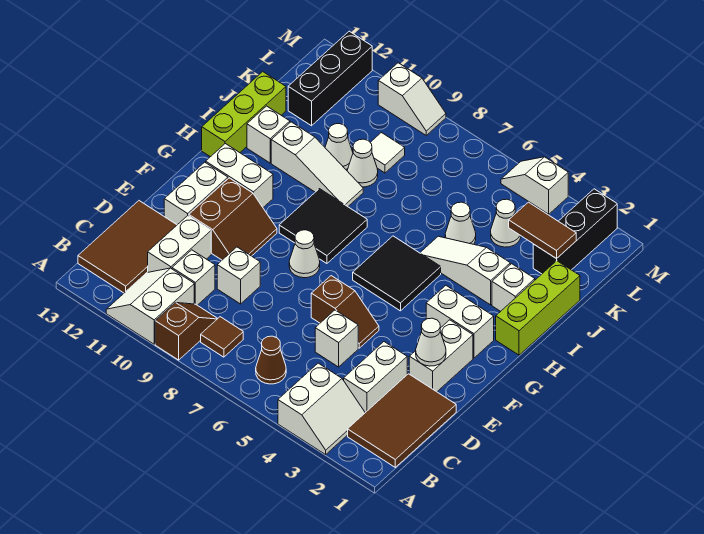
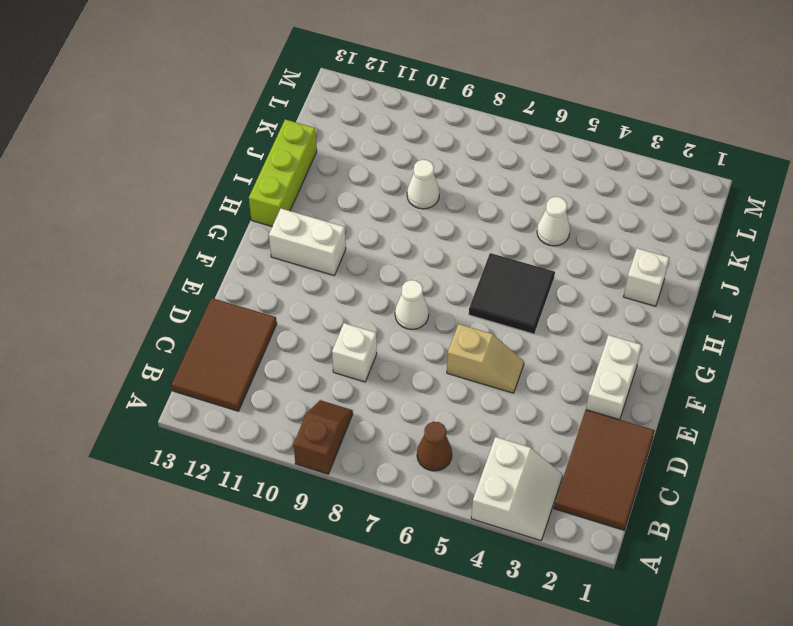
tan 1x2 slope [447,324,524,393] -> brown 1x2 slope [311,276,379,348]
none -> white 2x2 slope [106,268,194,344]
none -> brown 1x1 tile [201,317,243,357]
none -> white 1x2 brick [344,342,407,413]
none -> white 1x1 brick [172,250,215,305]

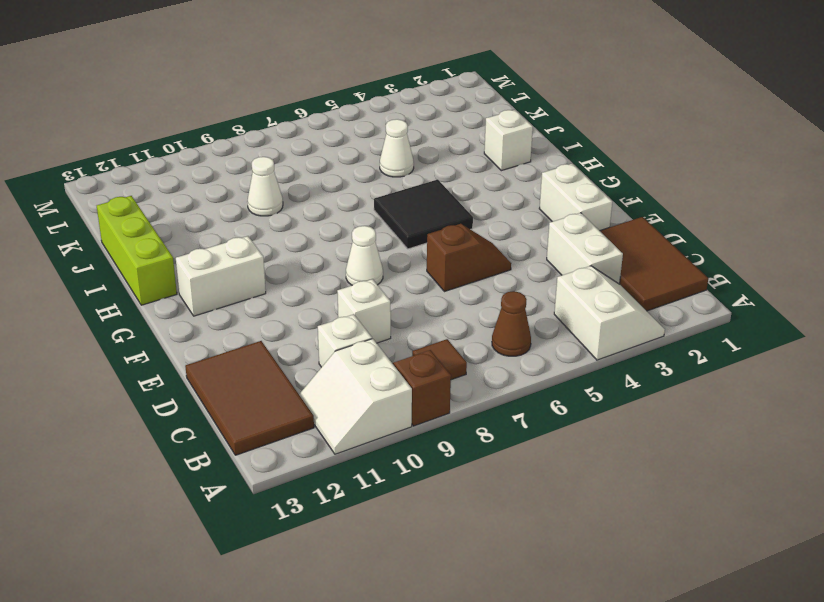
none -> white 1x2 brick [148,216,211,272]
none -> white 1x1 brick [315,310,358,367]
none -> brown 2x2 slope [189,178,277,260]
none -> white 1x2 brick [164,162,228,225]

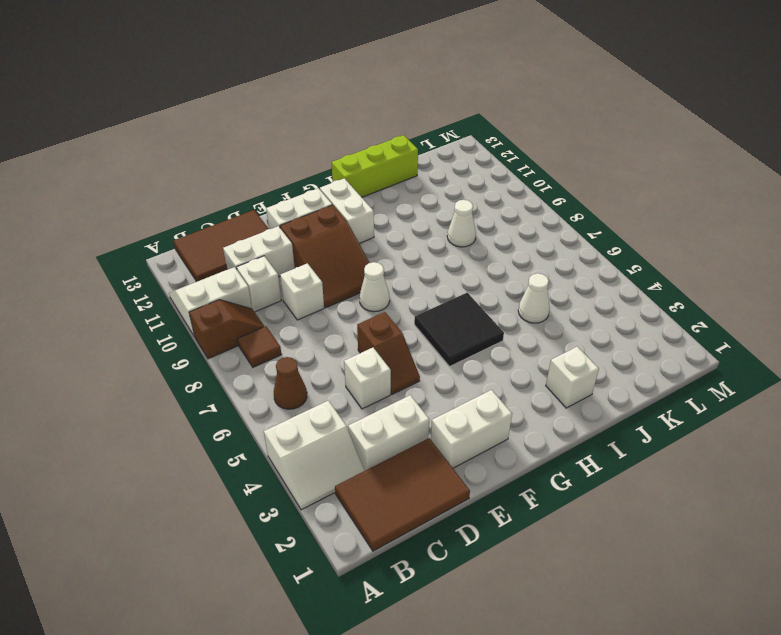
brown 2x3 slope [280,205,369,308] -> brown 2x2 slope [189,178,277,260]
none -> white 1x2 brick [426,286,494,358]
none -> black 2x2 tile [279,189,367,263]
none -> lime 1x3 brick [496,261,580,355]
none -> white 1x3 slope [420,236,510,305]

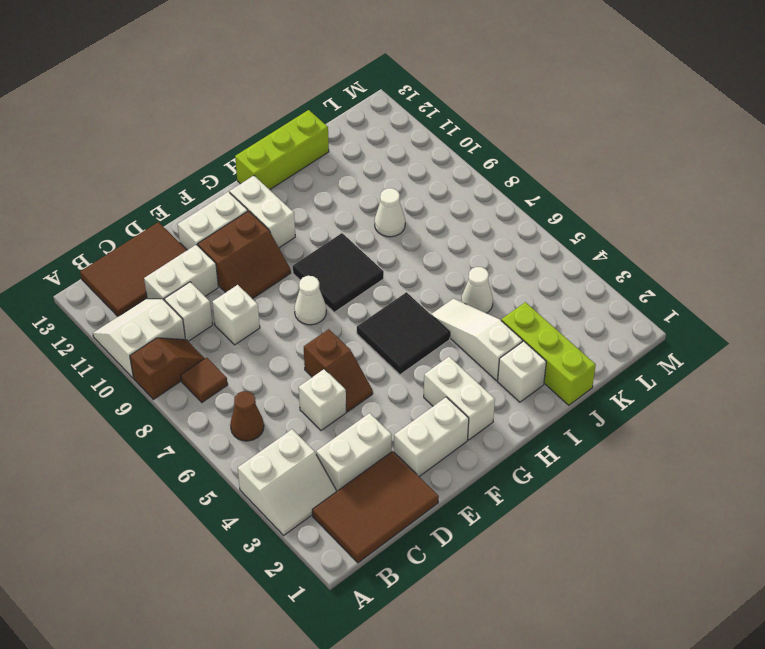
lime 1x3 brick [501,302,596,405] -> lime 1x3 brick turned to [496,261,580,355]
none -> white 1x3 slope [271,122,363,207]
none -> white 1x1 brick [247,106,290,163]
none -> white 1x1 cone [325,124,353,169]
none -> black 1x3 brick [533,189,617,274]

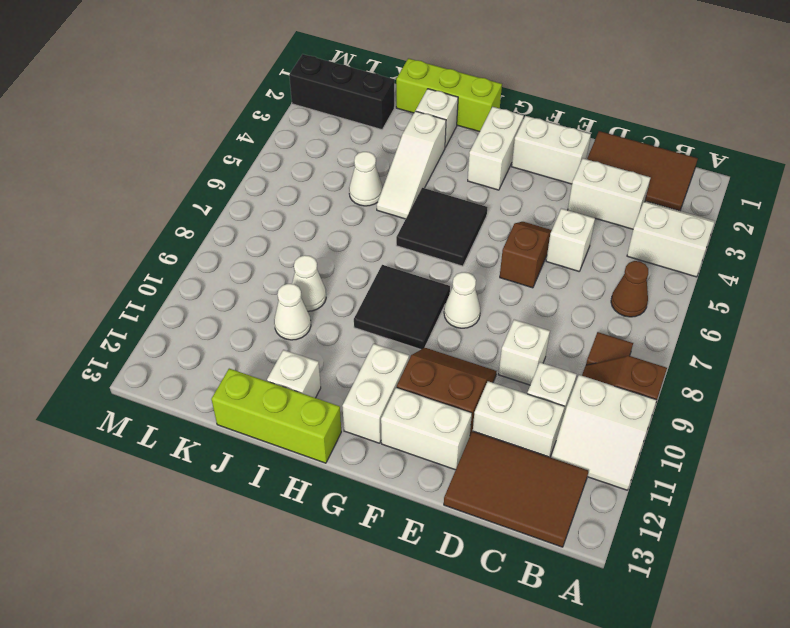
none -> white 1x3 slope [271,122,363,207]
none -> white 1x1 cone [491,199,521,247]
none -> white 1x1 tile [370,133,405,173]
none -> black 1x3 brick [288,31,372,126]

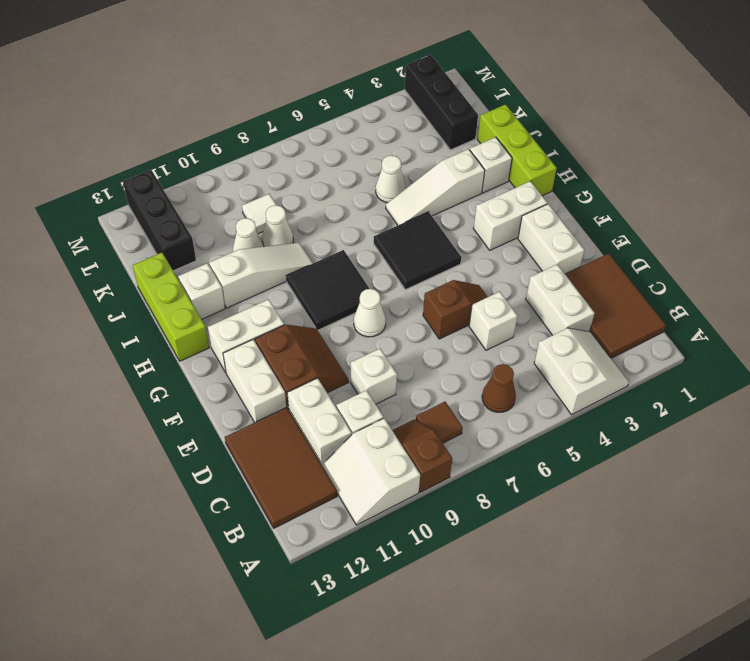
none -> white 1x1 cone [491,199,521,247]
none -> white 1x2 slope [501,157,568,214]
none -> white 1x2 slope [378,63,446,135]
none -> white 1x1 cone [416,318,446,366]

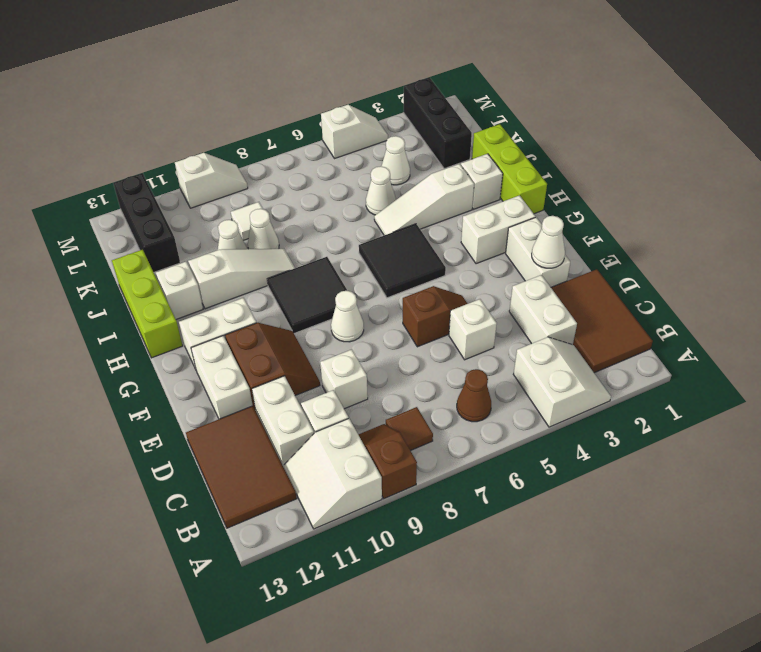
white 1x2 slope [321,105,388,159] -> white 1x2 slope turned to [501,157,568,214]
none -> brown 1x2 tile [509,202,576,259]

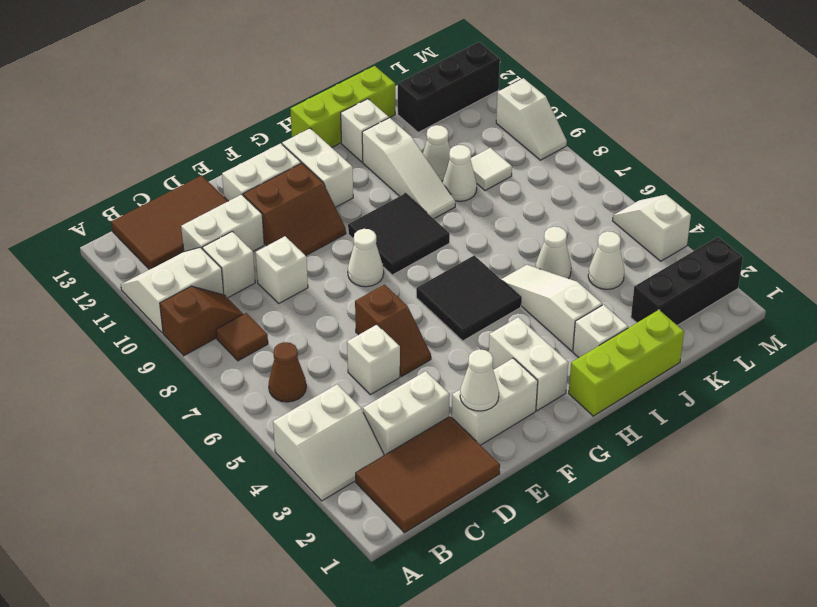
none -> brown 1x2 tile [509,202,576,259]

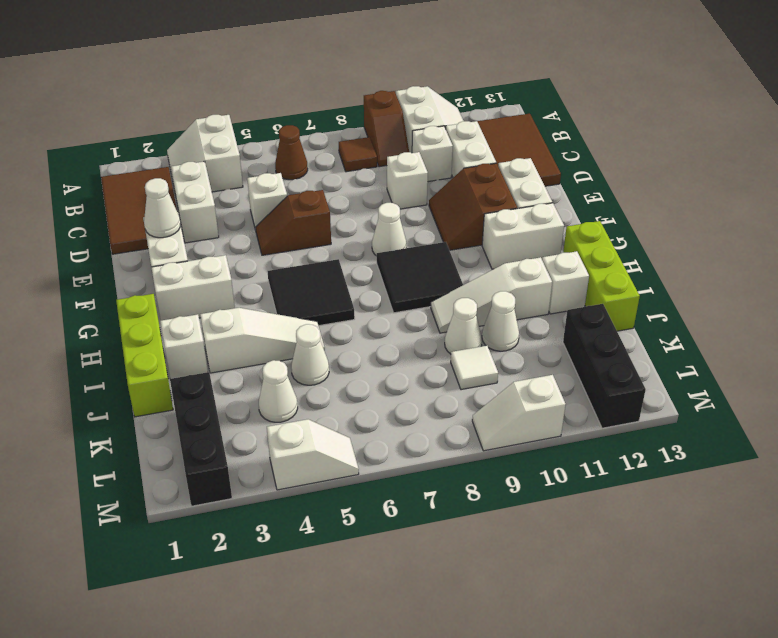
none -> brown 1x2 tile [509,202,576,259]

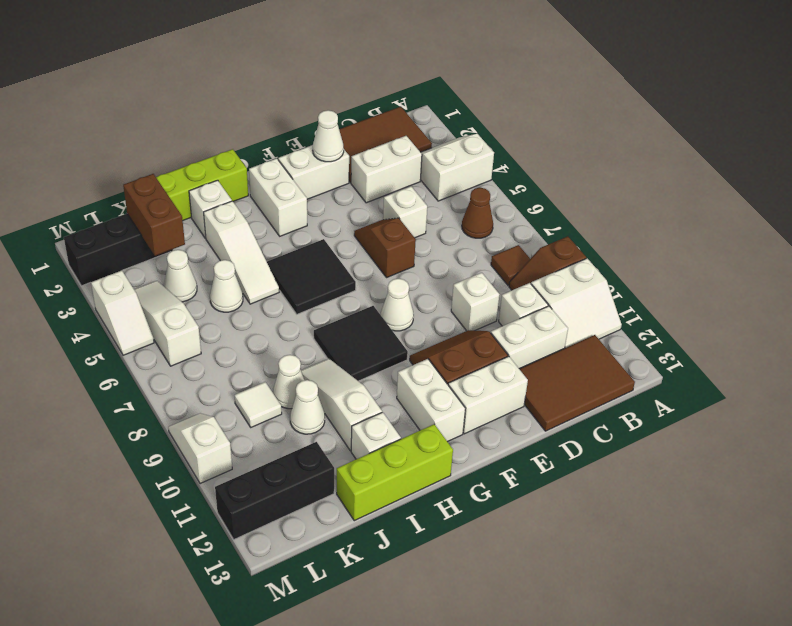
brown 1x2 brick [123,174,185,256] -> brown 1x2 tile [509,202,576,259]
white 1x3 slope [134,281,201,366] -> none

